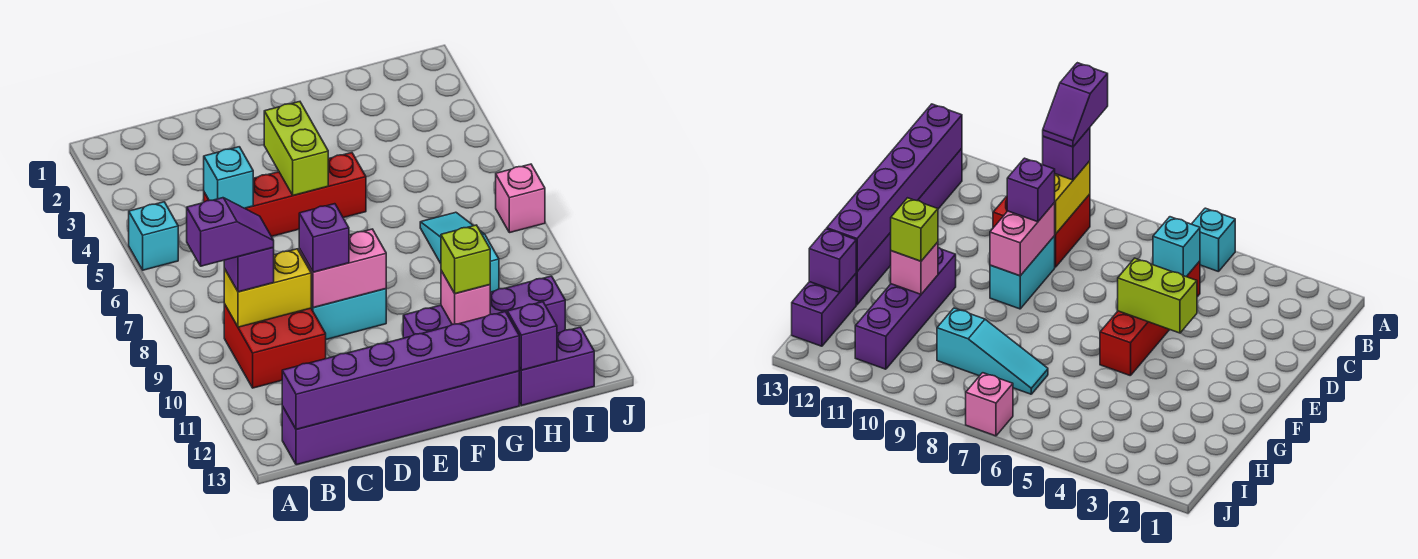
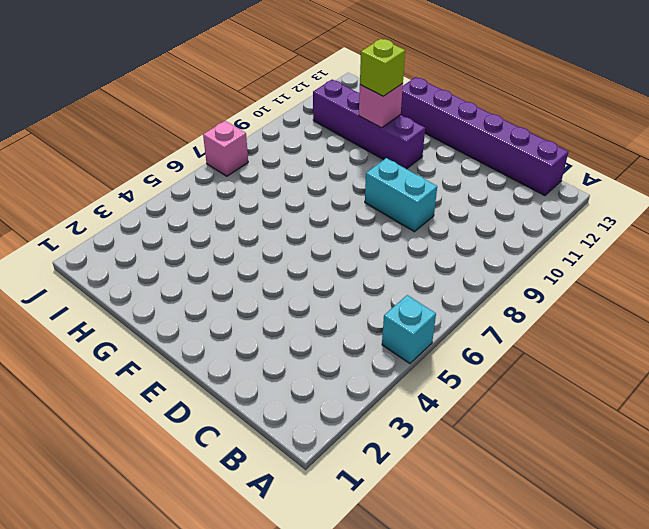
none -> red 2x2 brick [224,304,326,388]
none -> red 1x4 brick [204,153,366,236]
none -> cyan 1x3 slope [420,212,499,292]

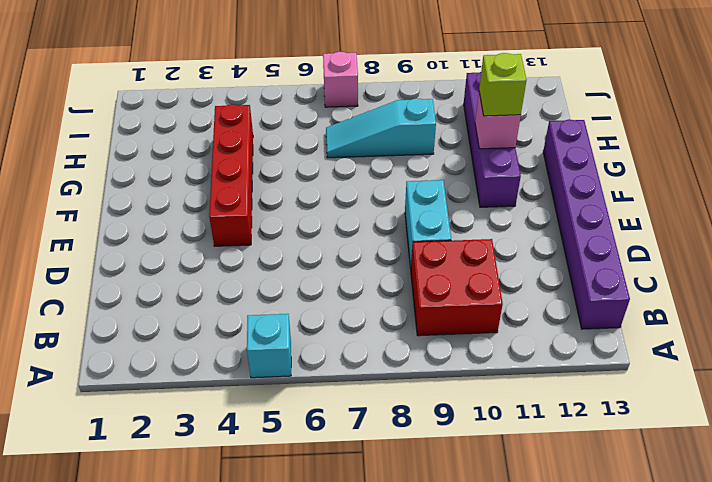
red 1x4 brick [209,104,253,246] -> red 1x4 brick moved to [204,153,366,236]
none -> purple 1x2 brick [519,327,594,406]
none -> yellow 1x2 brick [224,249,311,327]
none -> purple 1x6 brick [282,312,519,429]

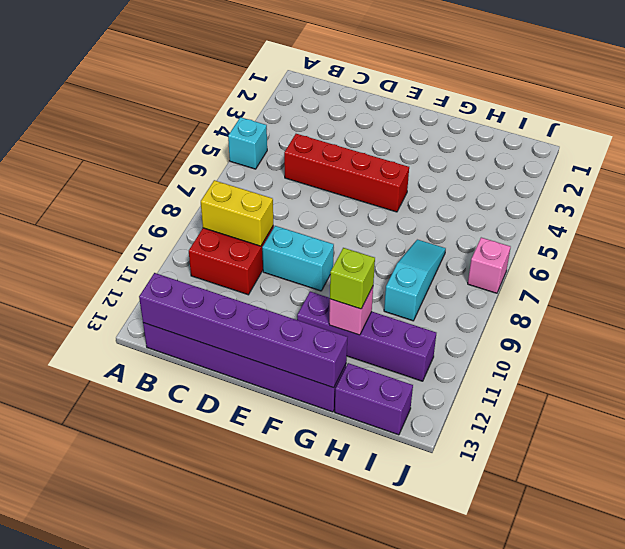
none -> cyan 1x1 brick [204,147,253,208]
none -> pink 1x2 brick [299,229,386,308]
none -> lime 1x2 brick [264,102,328,195]

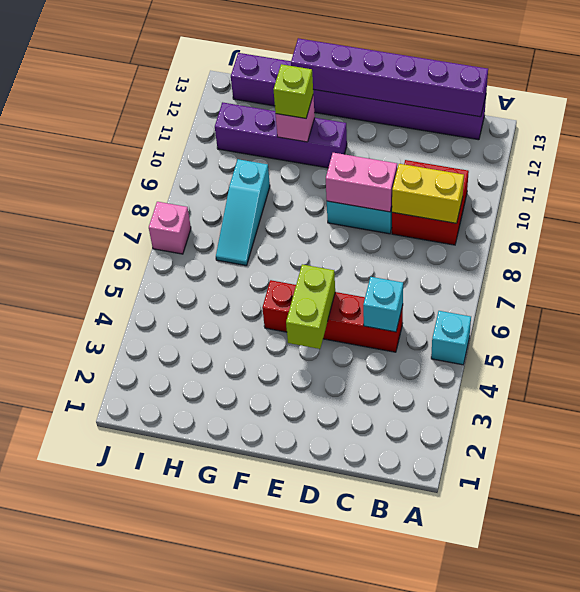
none -> purple 1x1 brick [507,302,557,370]
none -> purple 1x1 brick [224,248,274,292]
none -> purple 1x1 brick [299,204,349,272]

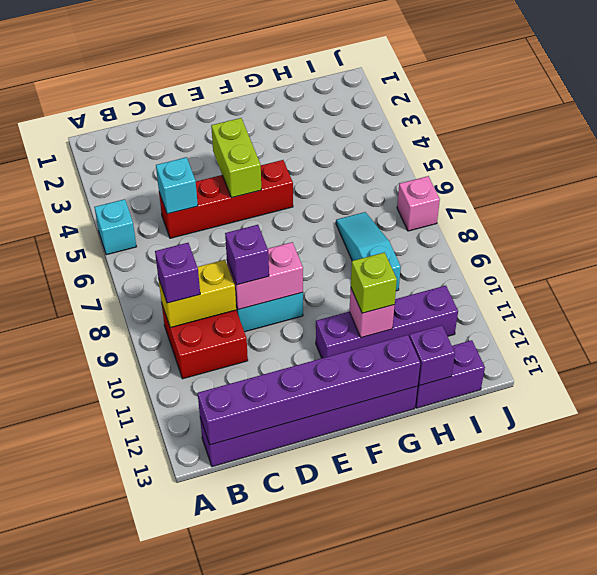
none -> purple 1x2 slope [187,198,274,266]

